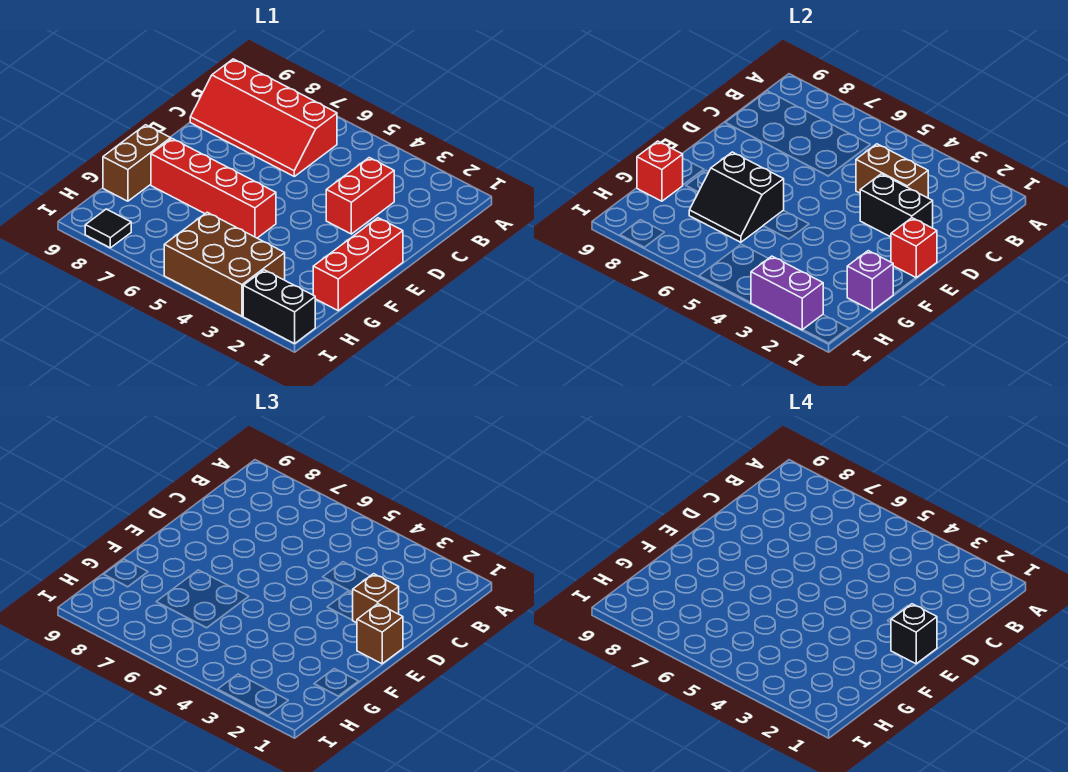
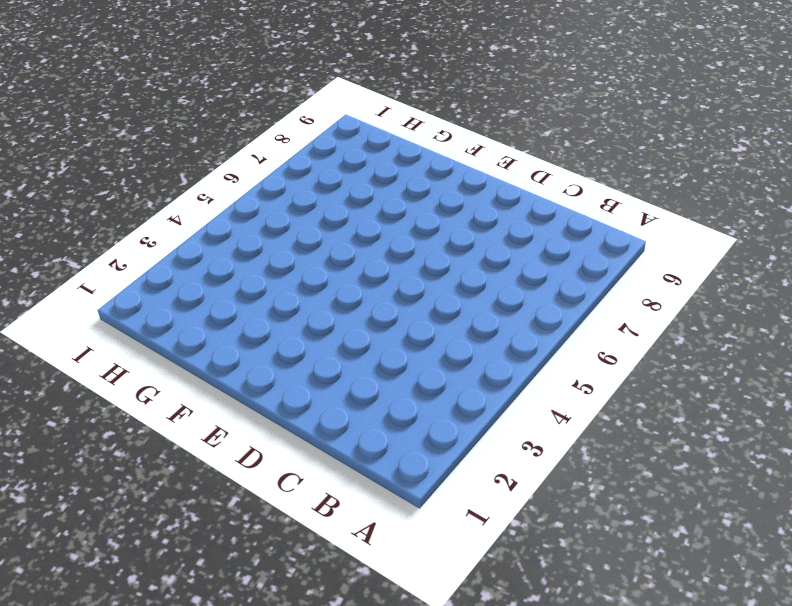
none -> red 2x4 slope [190,59,337,176]
none -> red 1x2 brick [326,158,394,234]
none -> red 1x3 brick [313,218,403,311]

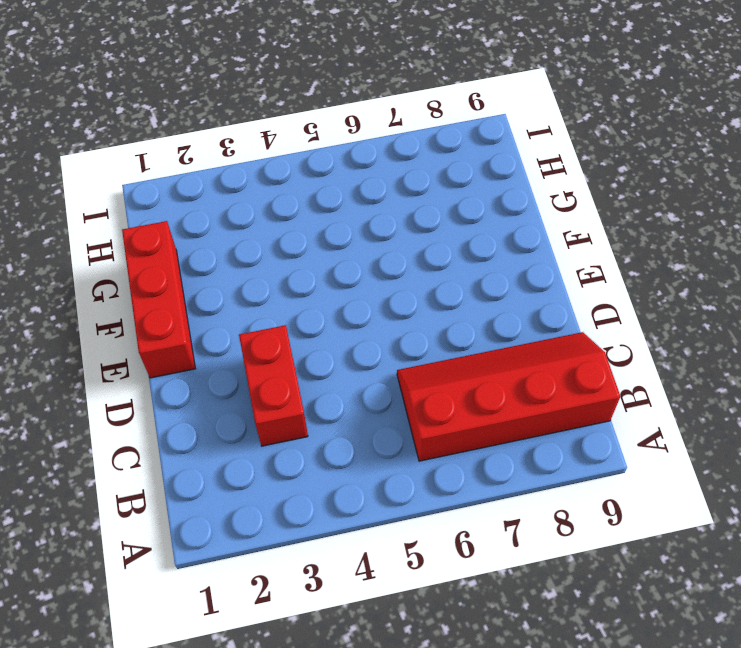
none -> red 1x4 brick [151,139,276,238]
none -> brown 1x2 brick [103,125,171,201]
none -> brown 2x3 brick [164,212,285,316]

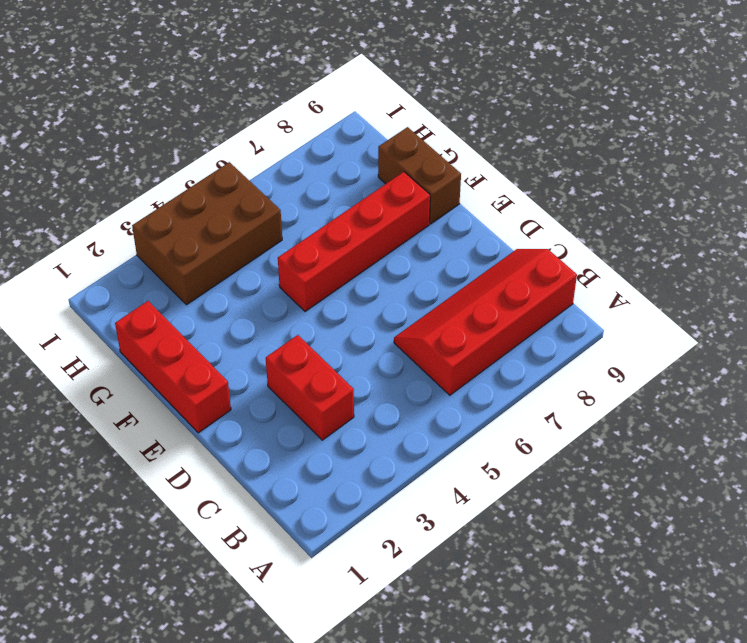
none -> black 1x2 brick [243,270,315,344]
none -> black 1x1 tile [85,209,131,248]
none -> brown 1x2 brick [856,144,928,198]

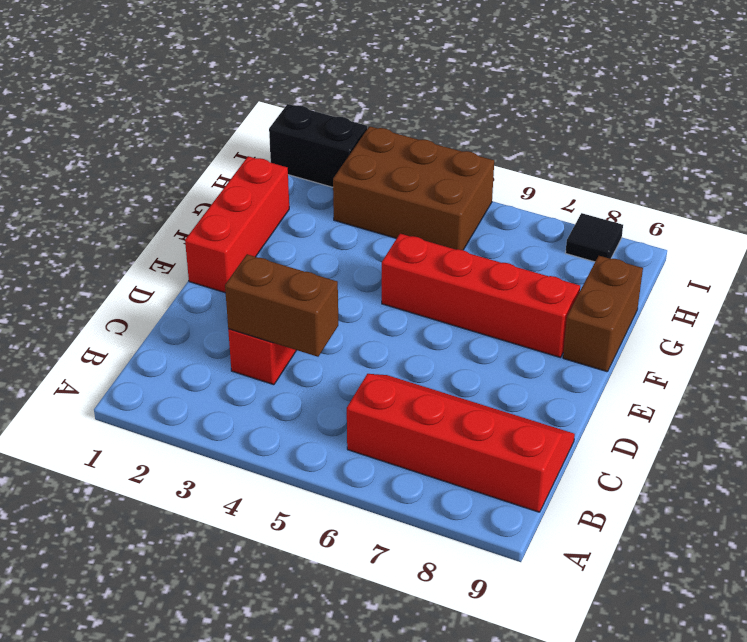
none -> black 1x2 brick [860,174,933,237]
none -> red 1x1 brick [891,218,937,278]
none -> black 2x2 slope [689,152,784,242]

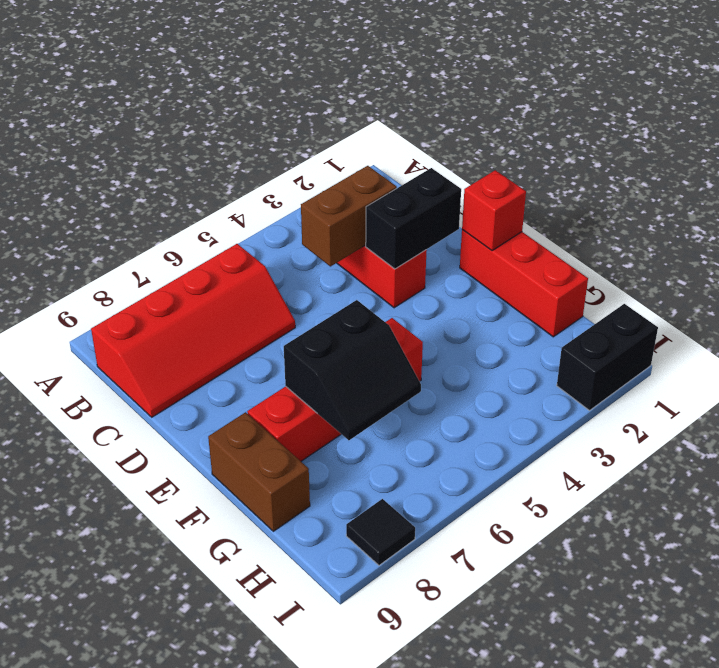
none -> brown 2x3 brick [164,212,285,316]
none -> purple 1x1 brick [847,251,893,311]
none -> red 1x1 brick [637,141,683,201]

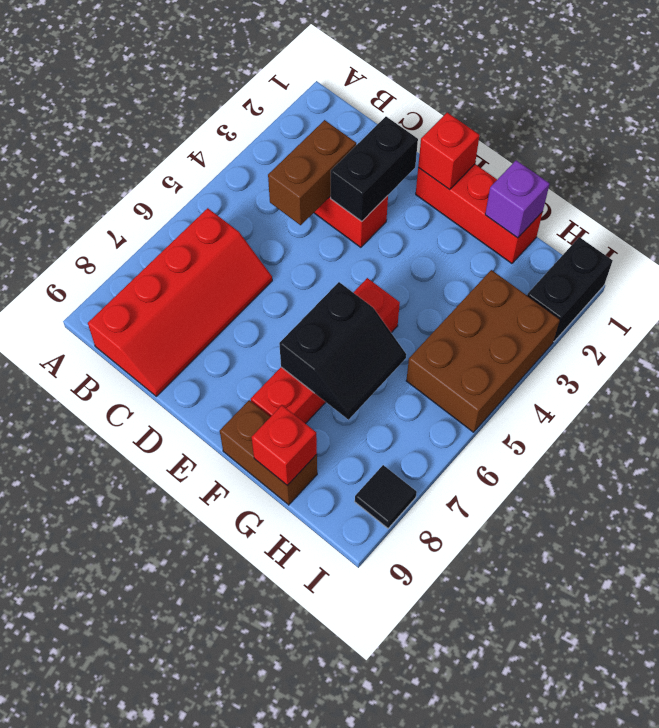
none -> purple 1x2 brick [751,256,823,330]
none -> brown 1x1 brick [352,574,399,623]
none -> brown 1x1 brick [357,604,403,664]

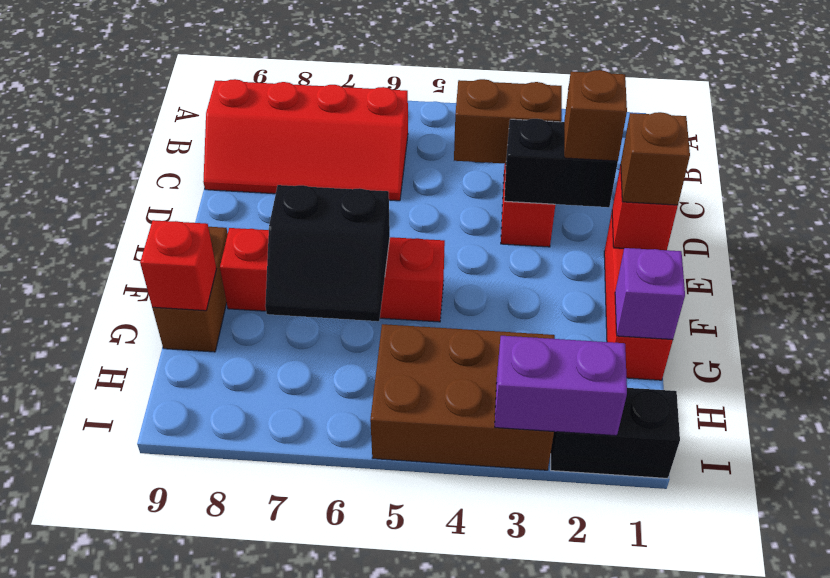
none -> black 1x1 tile [85,209,131,248]
none -> black 1x1 brick [891,604,937,664]

